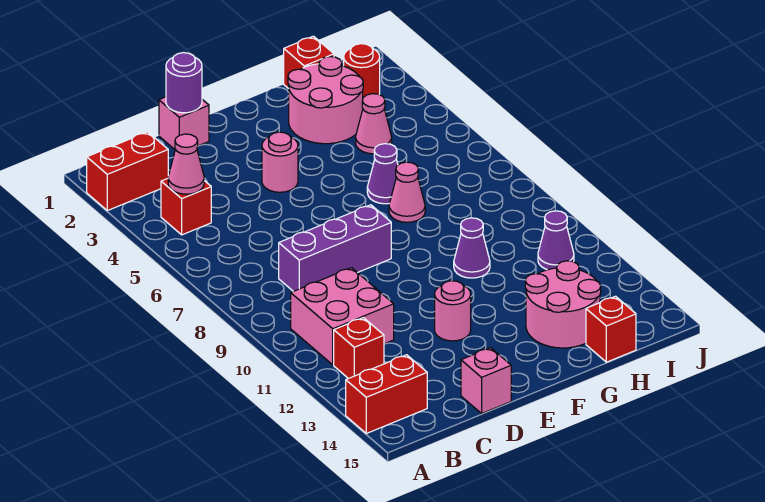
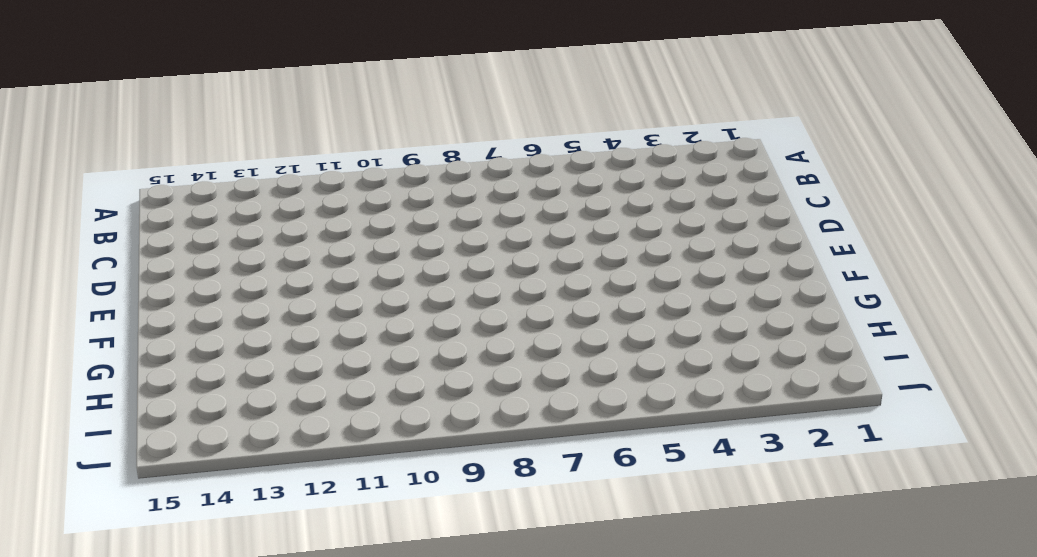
none -> red 1x2 brick [87,132,168,211]
none -> red 1x2 brick [346,355,427,433]
none -> red 1x1 brick [161,179,211,235]

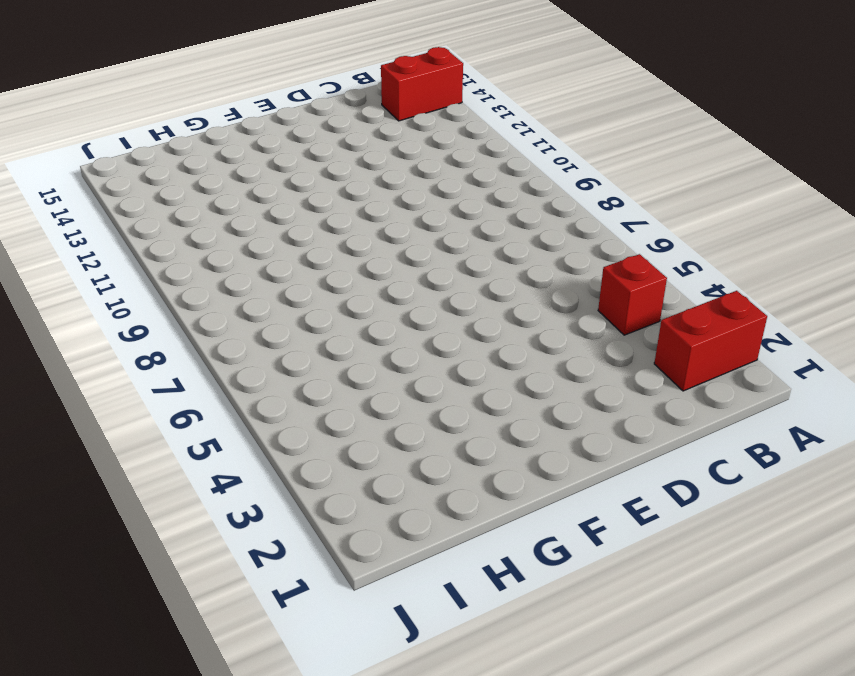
none -> pink 2x2 brick [291,268,394,365]
none -> red 1x1 brick [334,318,384,379]
none -> purple 1x3 brick [279,205,391,291]

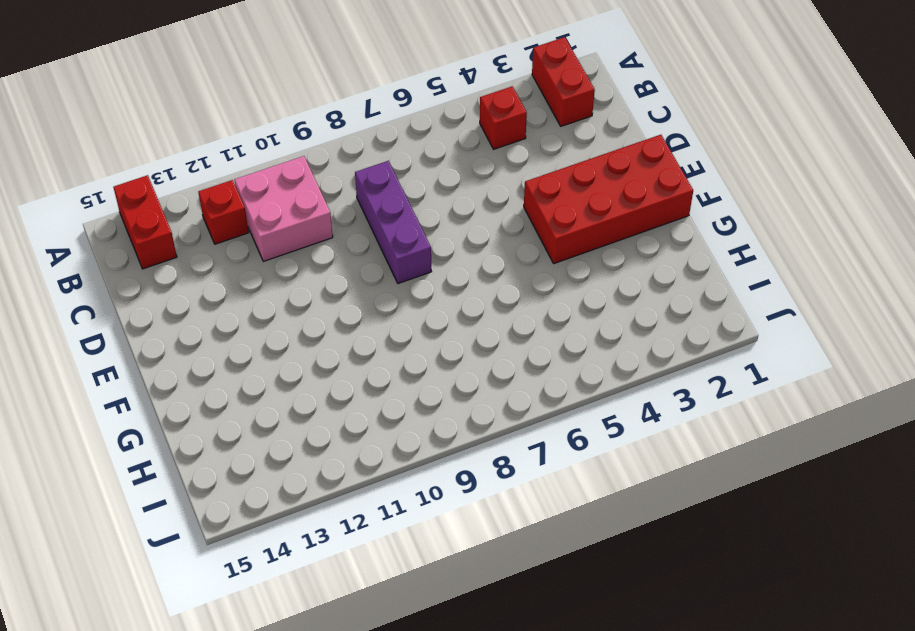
red 2x4 brick [524,135,693,263] -> pink 1x1 round brick [262,132,298,192]
none -> pink 1x1 brick [159,97,209,149]
none -> pink 1x1 brick [461,348,511,413]
none -> pink 1x1 round brick [435,281,471,341]

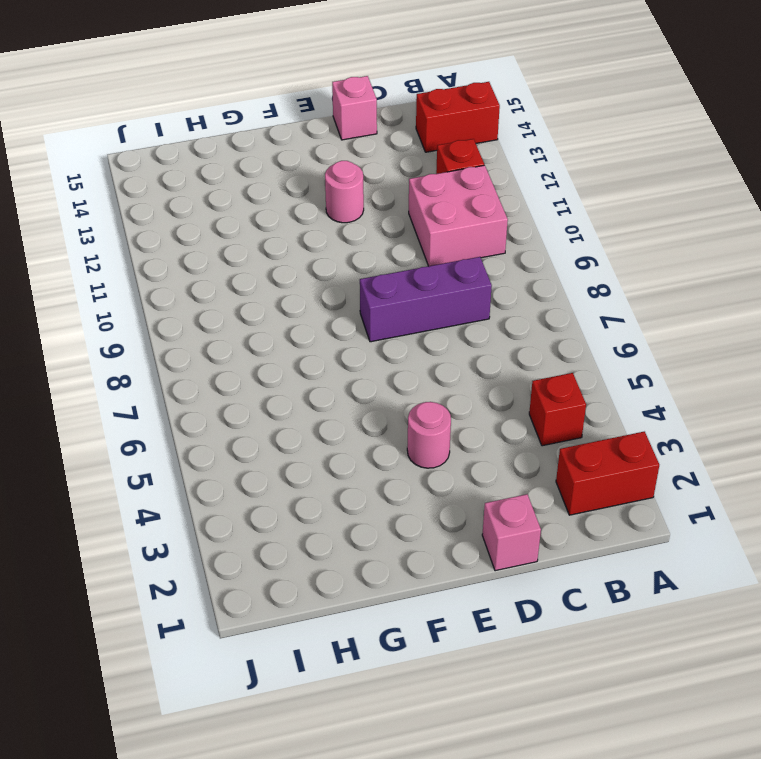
none -> pink 2x2 round brick [288,57,363,144]
none -> purple 1x1 cone [367,144,398,204]
none -> pink 1x1 cone [389,162,425,222]

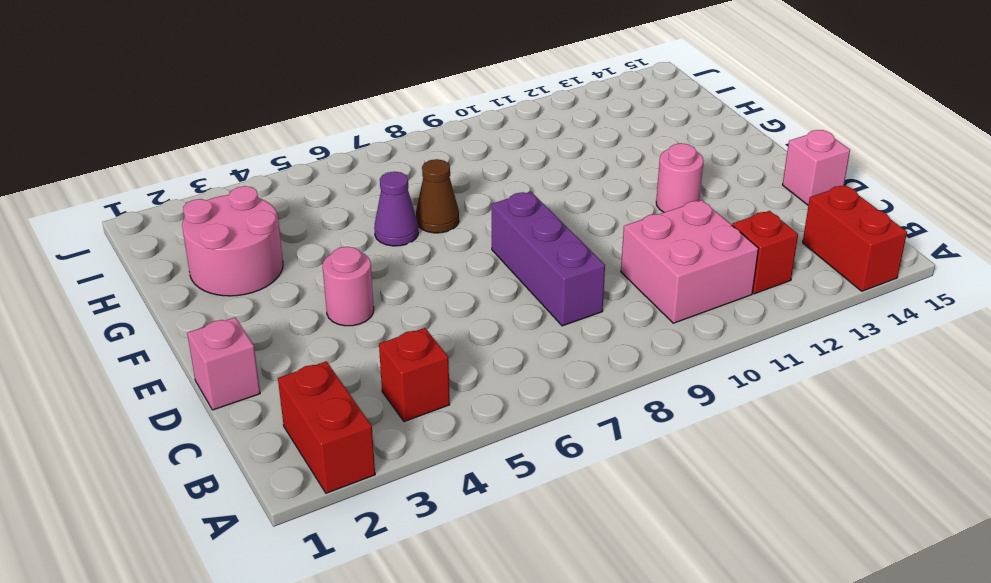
brown 1x1 cone [416,159,459,233] -> pink 1x1 cone [389,162,425,222]
none -> purple 1x1 cone [454,218,490,278]
none -> pink 2x2 round brick [525,261,601,348]
none -> red 1x1 brick [284,36,334,89]

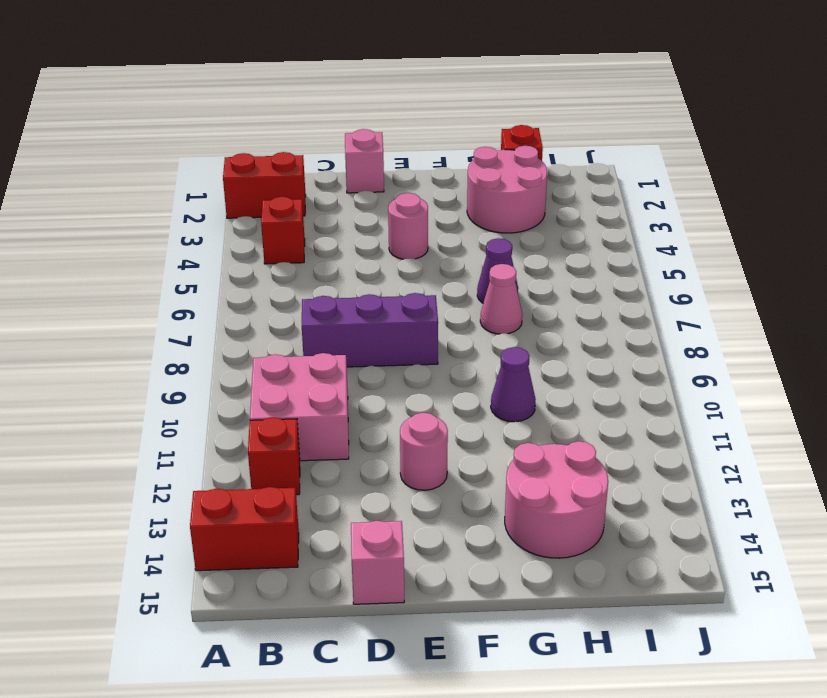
none -> pink 1x1 cone [356,94,392,154]
none -> red 1x1 brick [586,296,636,362]
none -> red 1x1 round brick [344,44,380,97]

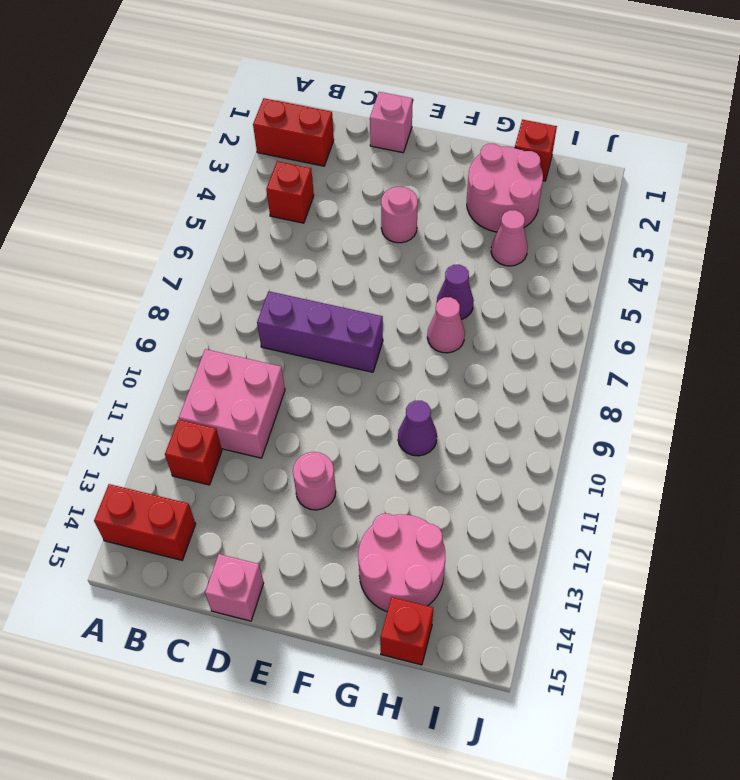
none -> red 1x1 round brick [344,44,380,97]
none -> purple 1x1 cone [538,211,574,270]
none -> pink 1x1 cone [168,134,204,194]

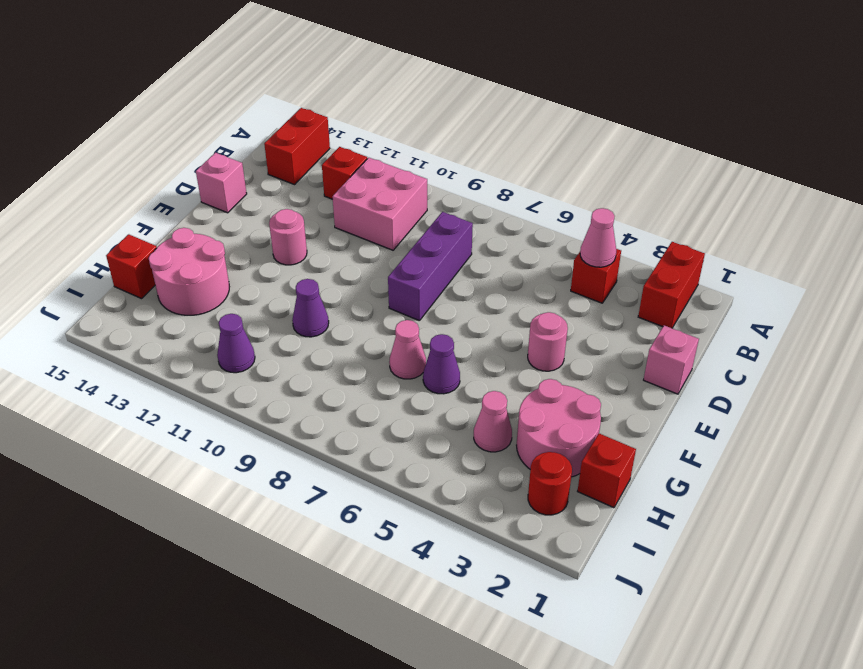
none -> purple 1x1 round brick [166,53,202,113]

